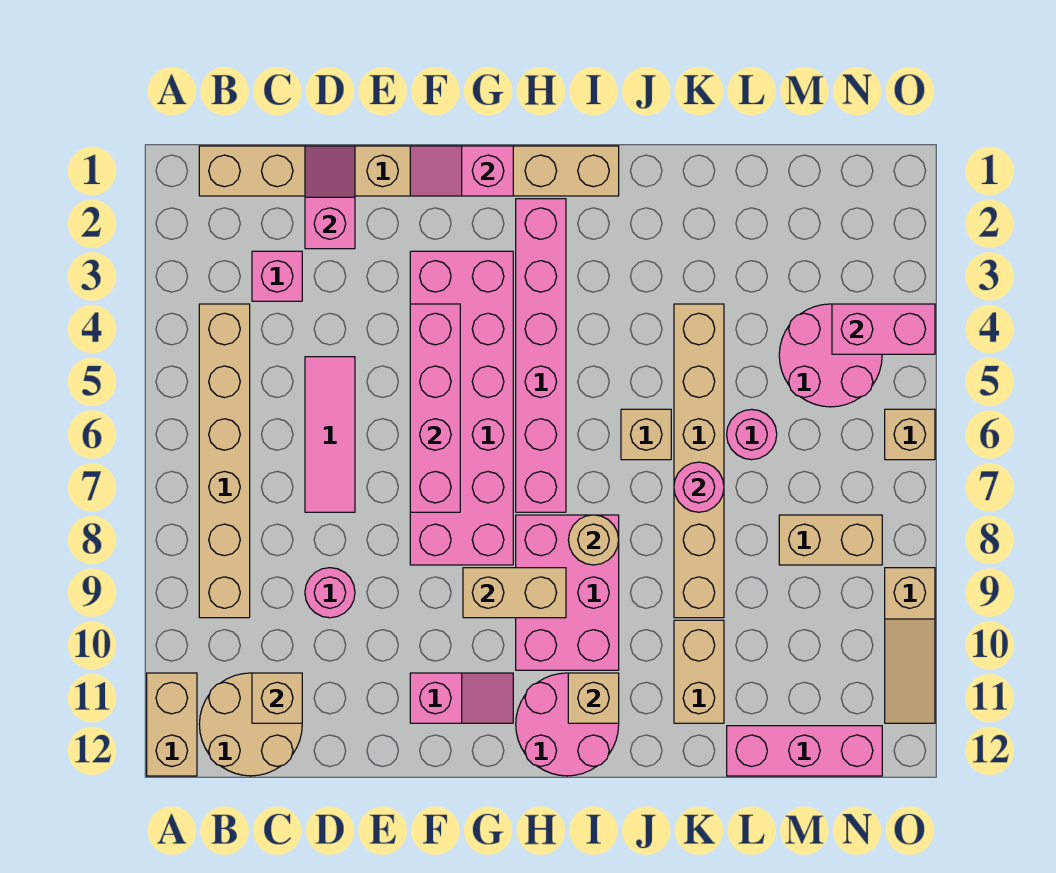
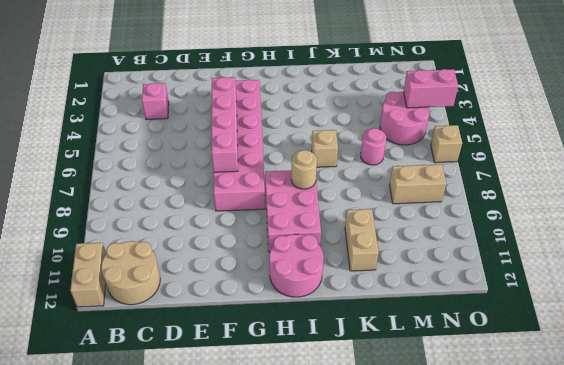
none -> tan 1x8 brick [199,146,619,196]
none -> tan 1x6 brick [199,304,250,618]
none -> pink 1x3 tile [305,357,355,512]
none -> pink 1x1 round brick [305,568,355,618]

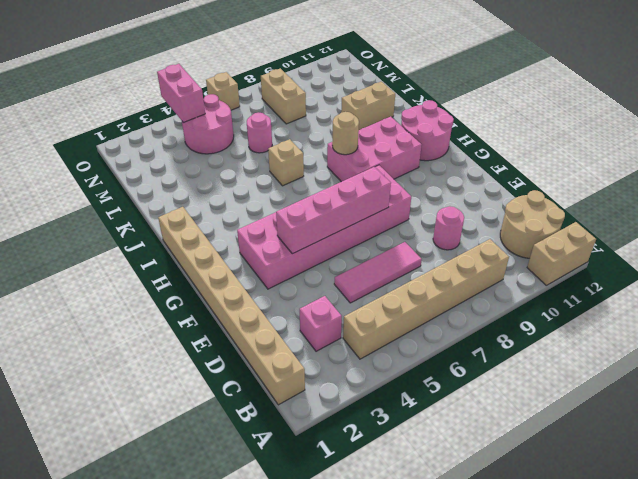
none -> pink 1x2 slope [410,673,513,723]
none -> pink 1x6 brick [516,199,566,512]
none -> tan 1x6 brick [674,304,724,618]
none -> pink 1x3 brick [727,726,882,776]

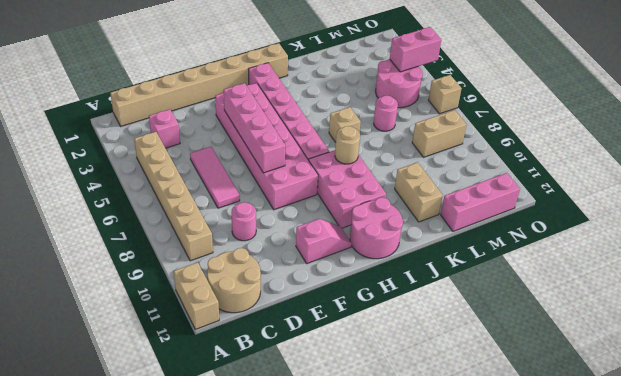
none -> tan 1x6 brick [674,304,724,618]
none -> tan 1x3 slope [885,568,935,723]
none -> tan 1x1 brick [252,673,302,723]
none -> pink 1x2 slope [305,146,355,249]

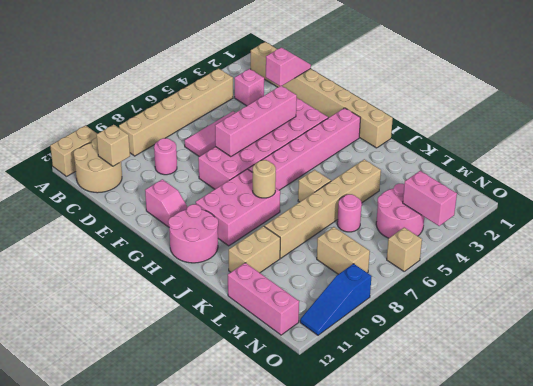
blue 1x3 slope [300,264,372,335] -> tan 1x3 slope [885,568,935,723]
none -> pink 1x2 slope [410,146,513,196]
none -> tan 1x2 brick [463,568,566,618]
none -> tan 1x1 brick [568,673,619,723]
none -> pink 1x1 round brick [674,462,724,512]

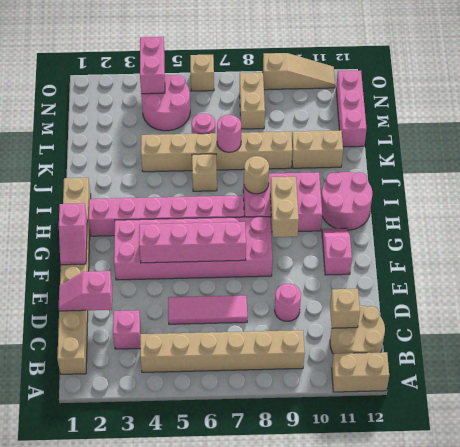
none -> tan 1x1 brick [568,673,619,723]

